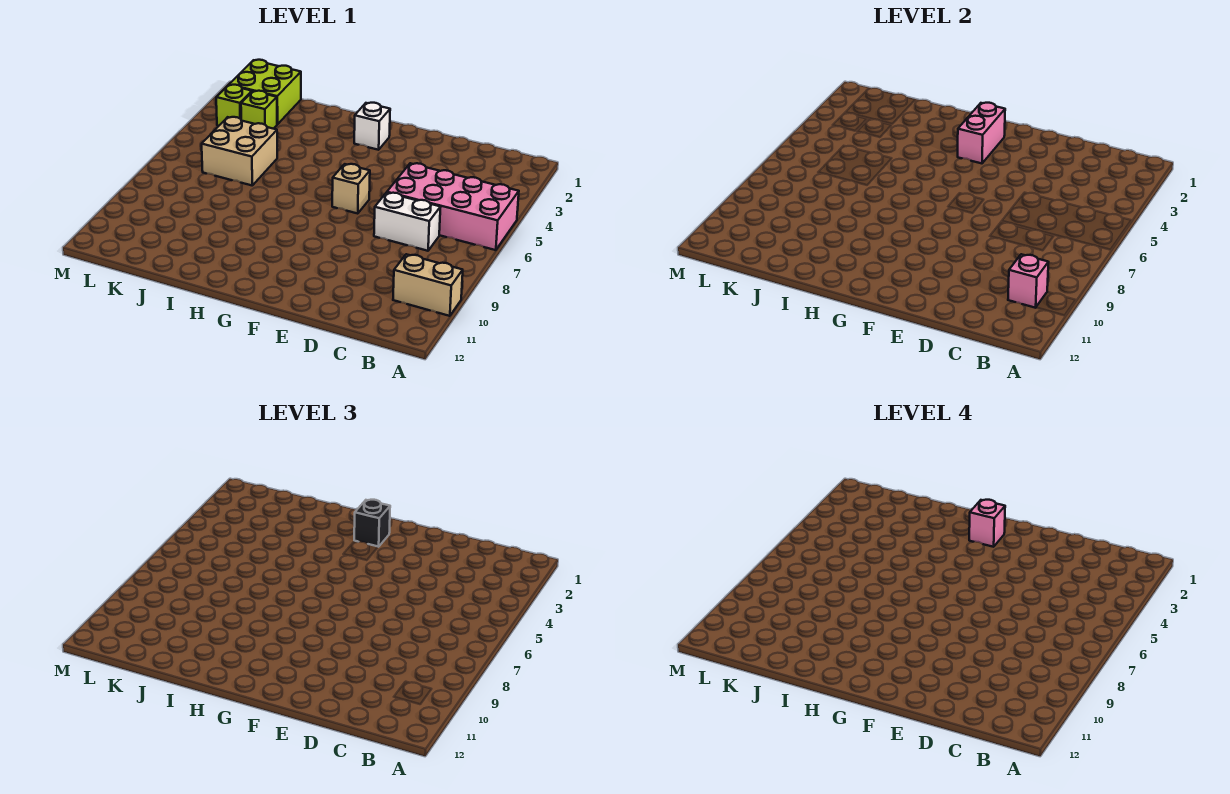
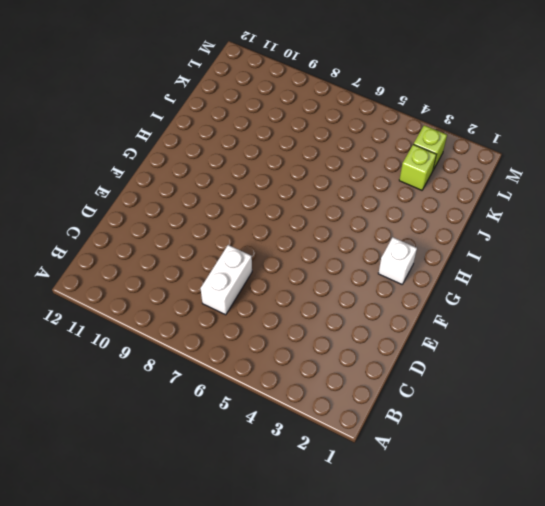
none -> pink 2x4 brick [387,163,519,250]
none -> tan 1x2 brick [393,254,463,316]
none -> tan 1x1 brick [332,164,370,214]

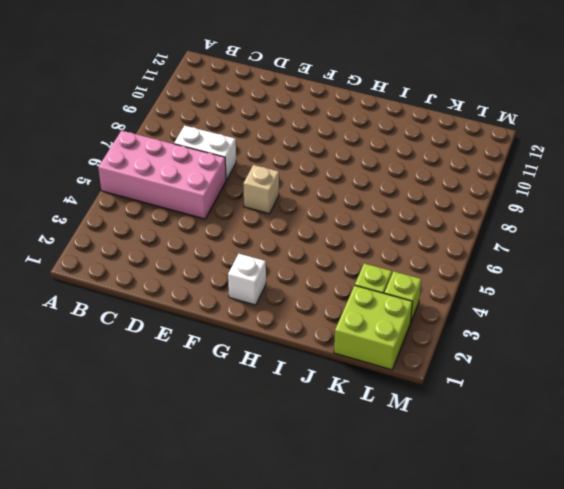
none -> tan 1x2 brick [393,254,463,316]
none -> tan 2x2 brick [202,117,277,185]
none -> pink 1x1 brick [1008,254,1048,308]

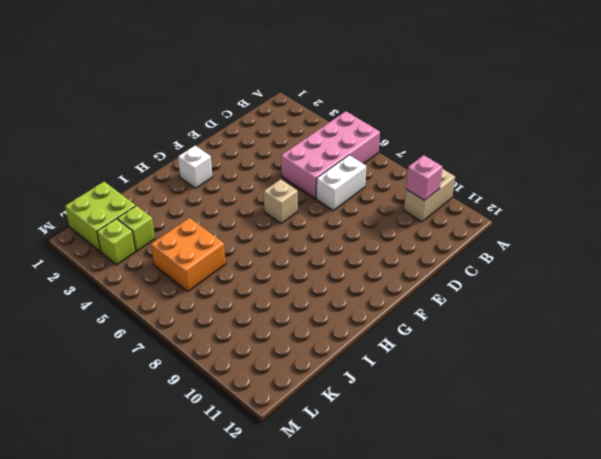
orange 2x2 brick [151,218,226,291] -> tan 2x2 brick [202,117,277,185]
none -> pink 1x2 brick [958,103,1005,163]
none -> black 1x1 brick [354,500,390,547]
none -> pink 1x1 brick [969,500,1005,547]

